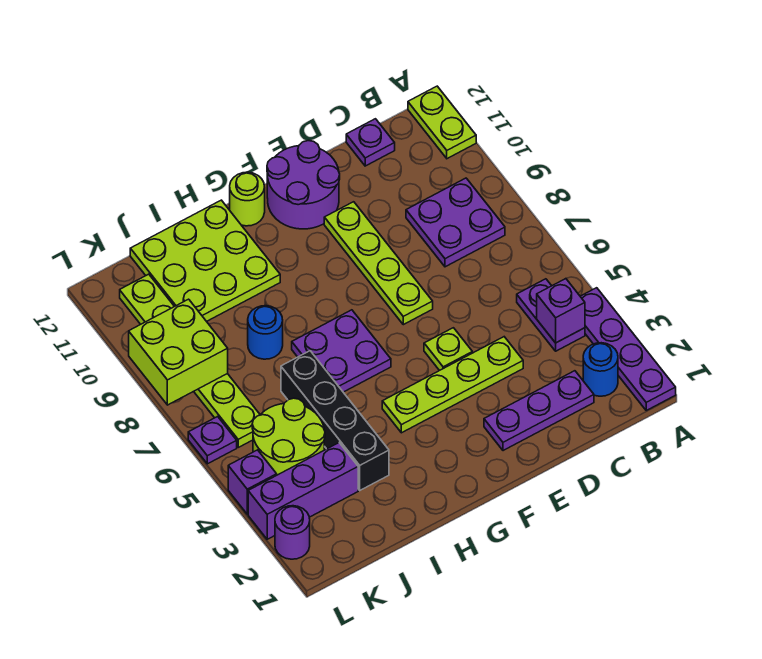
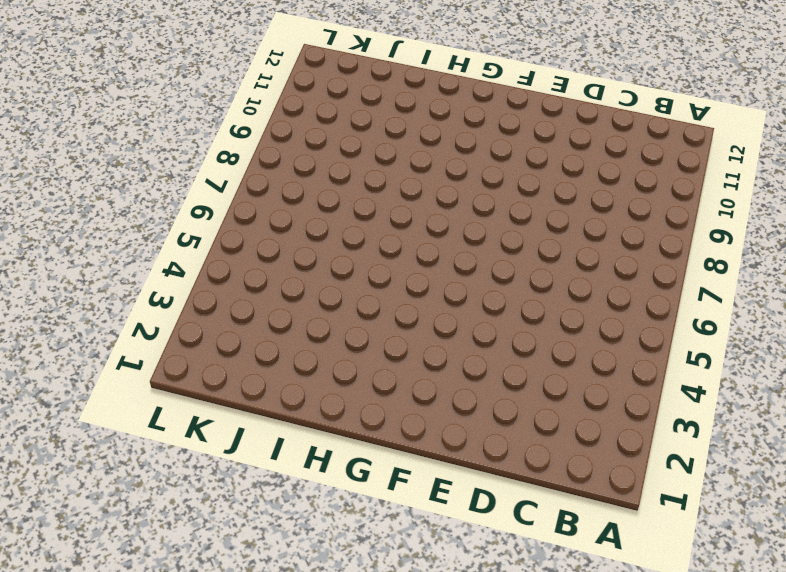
none -> purple 1x4 plate [580,288,676,410]
none -> lime 1x2 plate [408,86,476,159]
none -> blue 1x1 round brick [583,343,618,396]

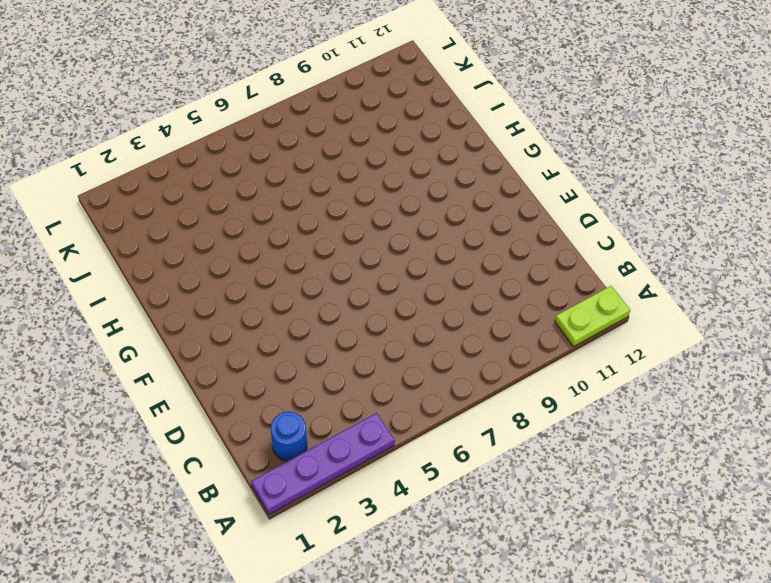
none -> purple 1x2 plate [517,279,585,351]
none -> purple 2x2 plate [406,178,505,267]
none -> purple 1x3 plate [484,371,594,451]

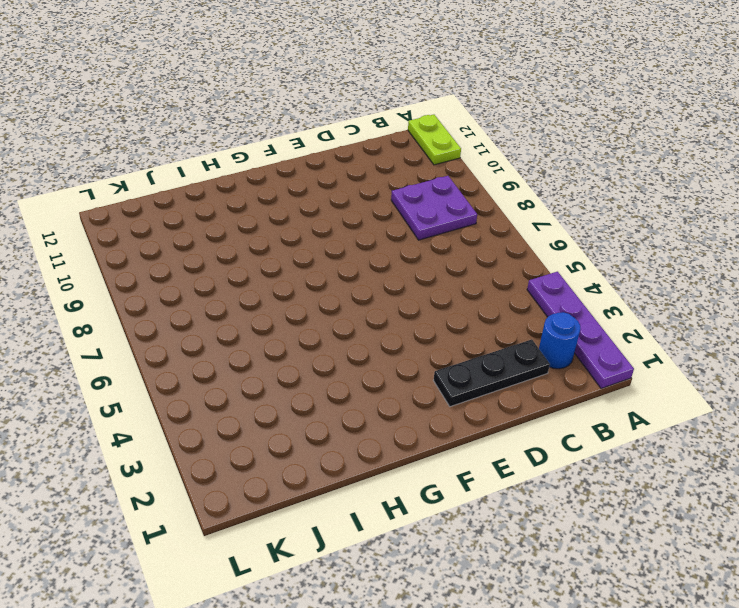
black 1x3 plate [434,339,550,407] -> purple 1x3 plate [484,371,594,451]
none -> purple 1x2 plate [517,279,585,351]
none -> purple 1x1 plate [346,119,395,166]
none -> lime 1x4 plate [382,337,523,433]

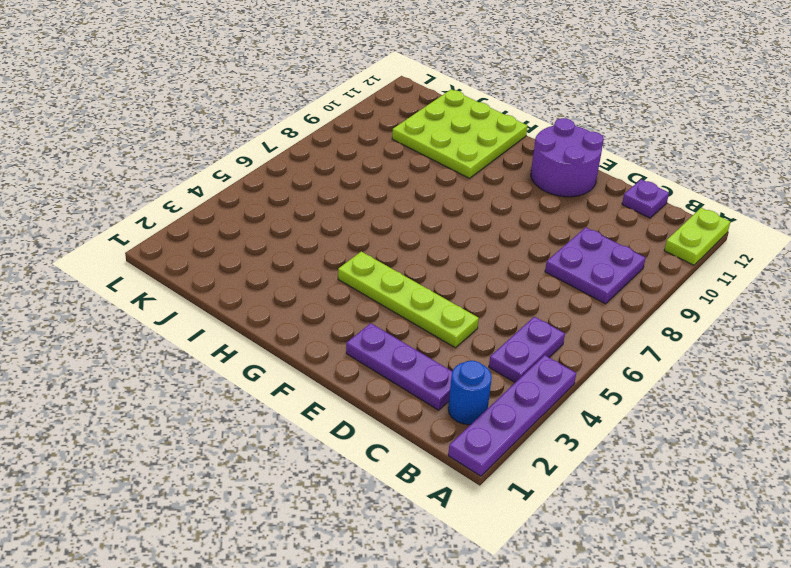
none -> lime 1x1 plate [424,328,472,371]
none -> lime 1x4 plate [324,202,433,325]
none -> purple 2x2 plate [292,310,391,392]

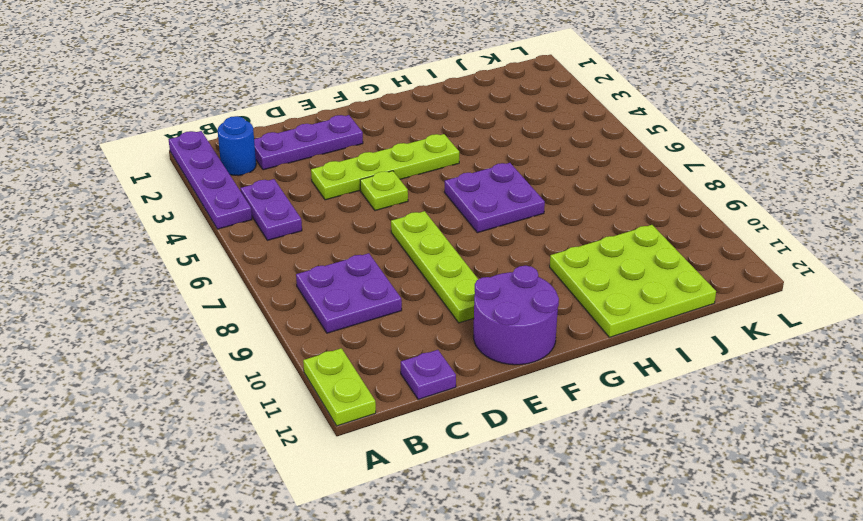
none -> lime 1x1 round brick [230,172,265,226]
none -> black 1x4 brick [281,351,389,490]
none -> blue 1x1 round brick [248,306,283,359]

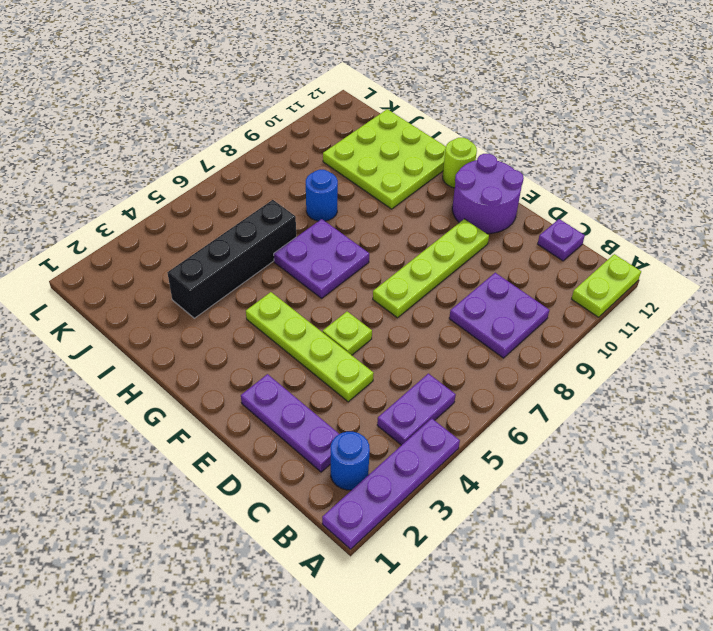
none -> purple 1x3 brick [248,443,358,539]
none -> lime 2x2 round brick [252,398,325,475]
none -> lime 1x6 plate [120,274,260,447]

